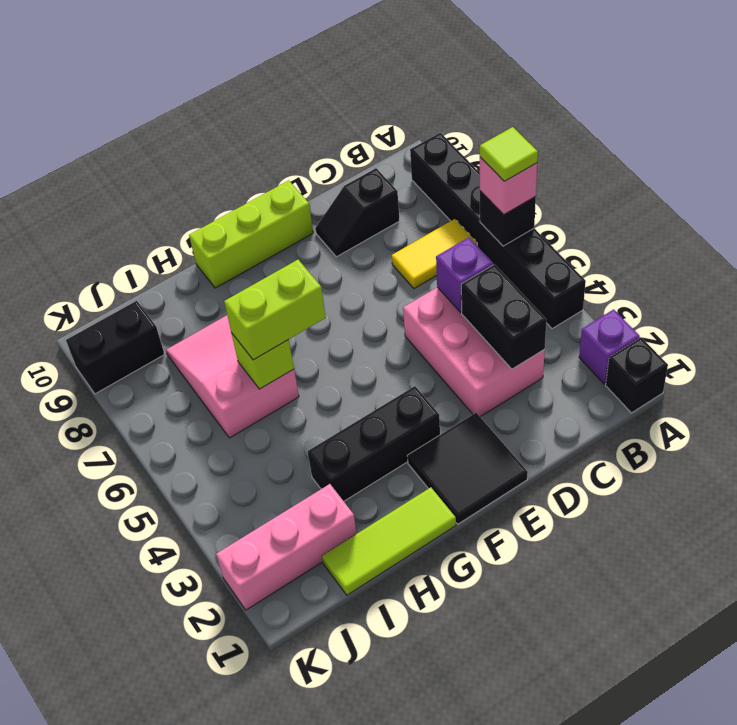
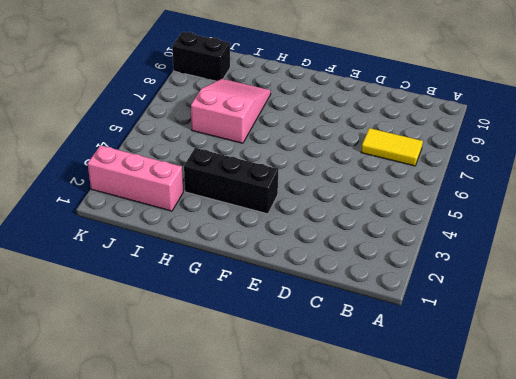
none -> black 1x1 brick [606,338,668,413]
none -> purple 1x1 brick [579,309,640,384]
none -> black 1x6 brick [410,133,586,329]

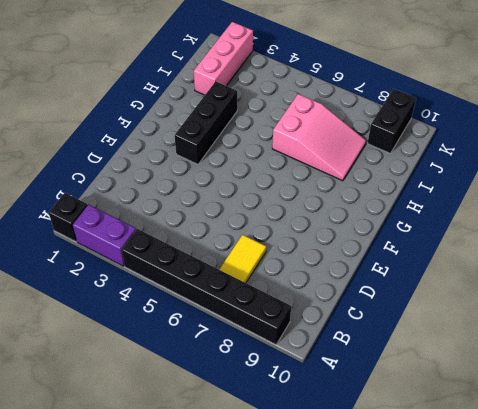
purple 1x2 brick [73,205,136,266] -> purple 1x1 brick [579,309,640,384]
none -> pink 2x3 brick [403,287,545,417]
none -> black 1x2 slope [315,168,400,257]
none -> black 2x2 tile [407,413,528,524]

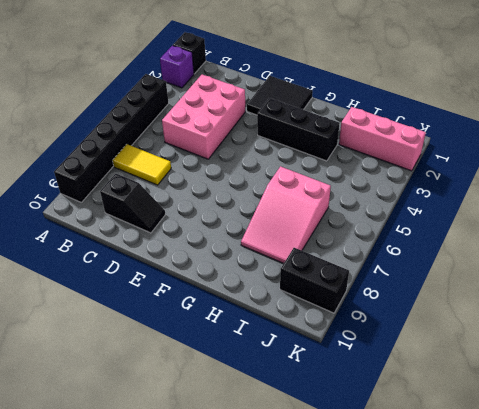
none -> lime 1x3 brick [189,180,313,288]
none -> lime 1x3 tile [322,487,456,595]
none -> black 1x1 brick [480,191,536,246]

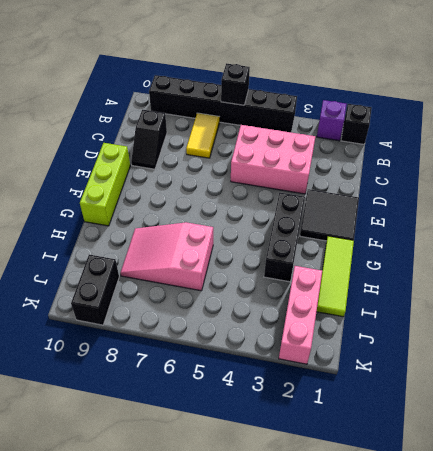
none -> black 1x2 brick [461,264,547,369]
none -> purple 1x1 brick [436,237,493,312]
none -> lime 1x1 brick [232,334,294,389]

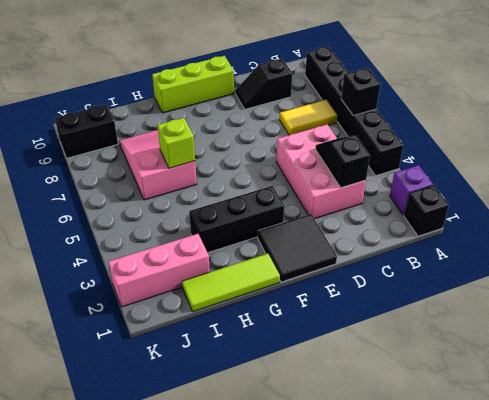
black 1x2 slope [316,136,370,188] -> black 1x2 brick [461,264,547,369]
none -> purple 1x1 brick [436,237,493,312]
none -> pink 1x1 brick [480,157,537,215]
none -> lime 1x2 brick [224,260,326,360]

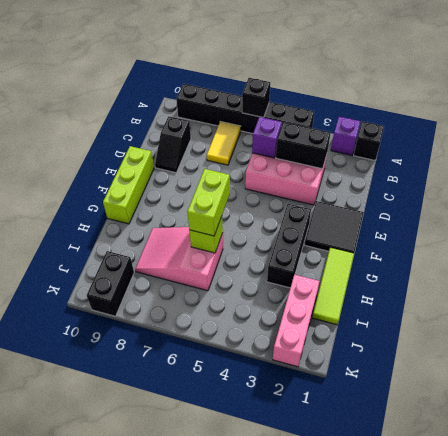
none -> pink 1x1 brick [480,157,537,215]
none -> lime 1x1 tile [480,127,538,181]

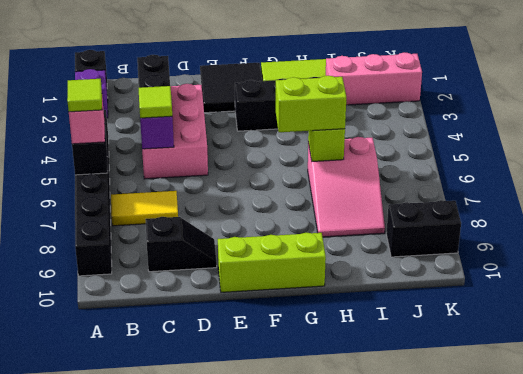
lime 1x1 tile [139,86,172,118] -> none

